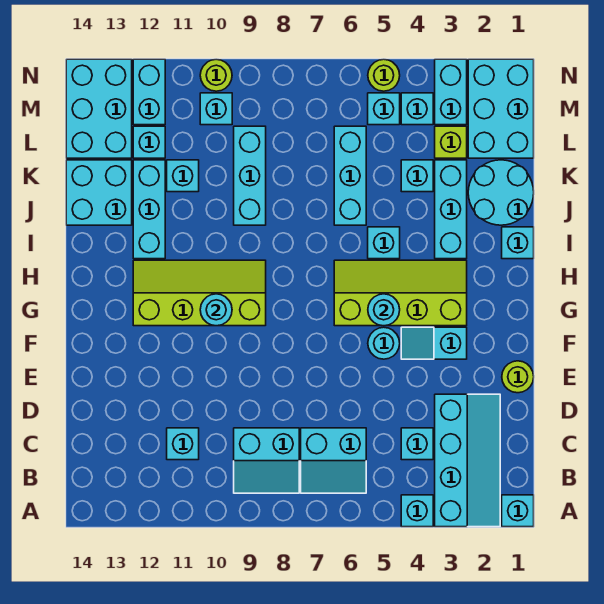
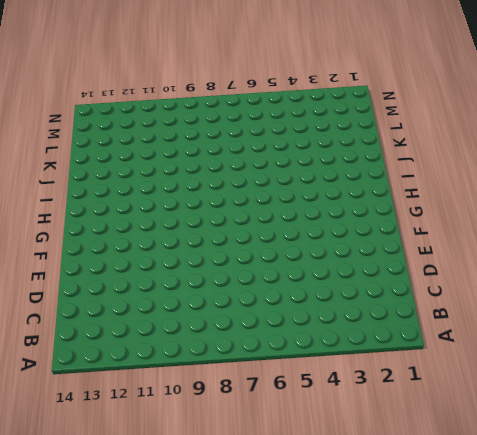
none -> cyan 1x1 brick [502,495,534,527]
none -> cyan 2x4 slope [435,394,500,527]
none -> cyan 1x1 brick [401,495,433,527]
none -> cyan 2x2 slope [301,428,366,493]

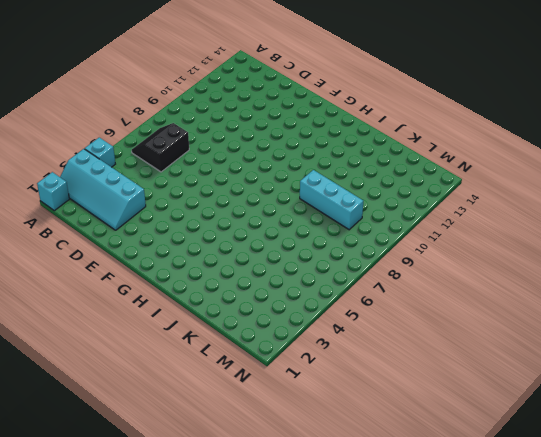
black 2x2 slope [132,123,189,172] -> cyan 2x2 slope [301,428,366,493]
none -> cyan 2x2 slope [234,428,299,493]
none -> cyan 1x1 brick [401,428,433,460]
none -> cyan 1x1 brick [167,428,199,460]
none -> lime 1x1 round brick [502,361,534,393]

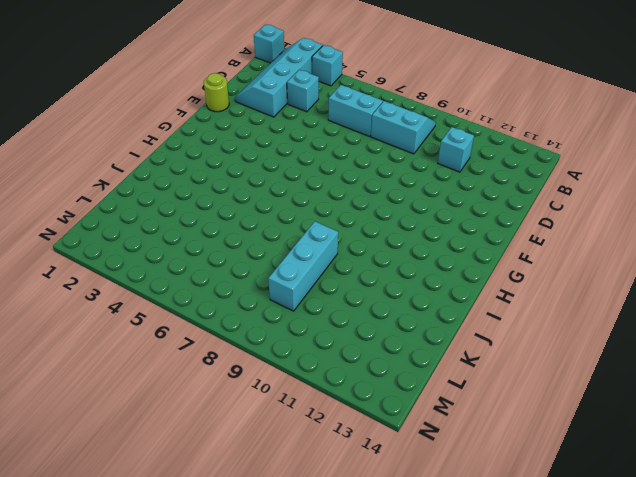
none -> cyan 1x2 slope [401,327,467,359]
none -> cyan 1x1 round brick [368,327,400,359]
none -> lime 2x4 slope [334,260,467,326]
none -> lime 2x4 slope [133,260,266,326]

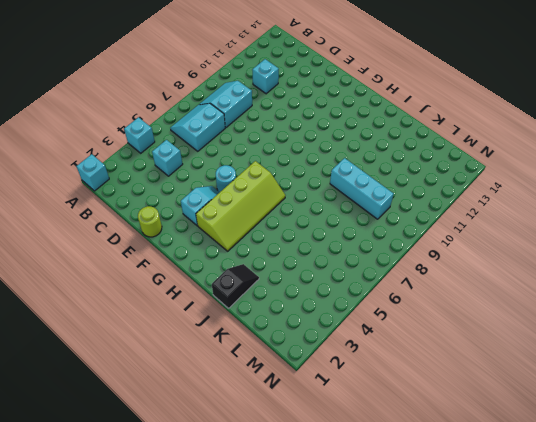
black 1x2 slope [212,264,259,308] -> cyan 2x2 round brick [468,160,534,225]
none -> cyan 2x4 slope [435,394,500,527]
none -> lime 2x4 slope [133,260,266,326]
none -> cyan 1x1 brick [502,227,534,259]
none -> cyan 1x3 brick [435,160,467,259]

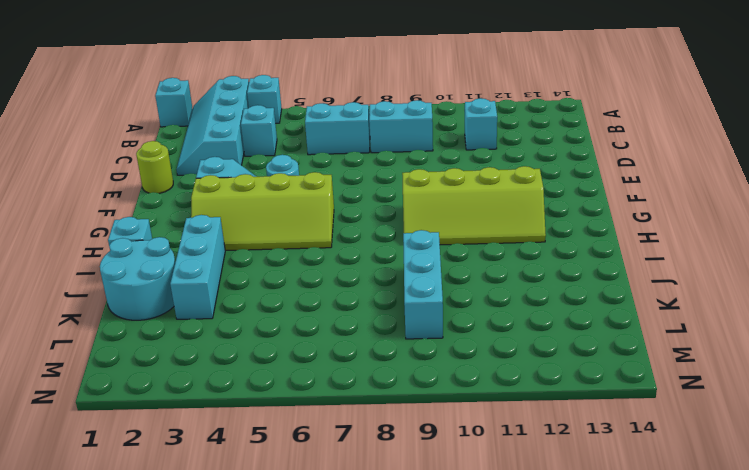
none -> cyan 1x1 brick [368,227,400,259]
none -> cyan 1x3 brick [133,160,165,259]
none -> cyan 1x3 brick [334,126,366,225]
none -> cyan 2x2 brick [66,160,132,225]

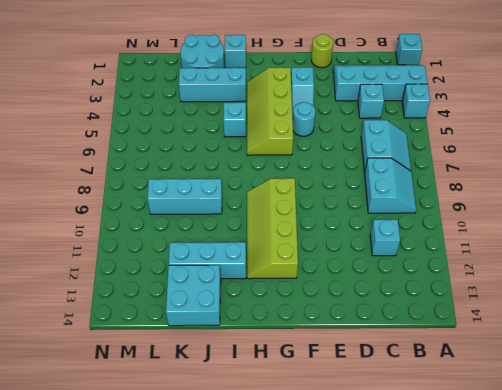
none -> cyan 1x3 brick [334,126,366,225]
none -> cyan 1x1 brick [401,160,433,192]
none -> cyan 1x1 brick [167,160,199,192]
none -> cyan 2x3 brick [468,59,534,158]

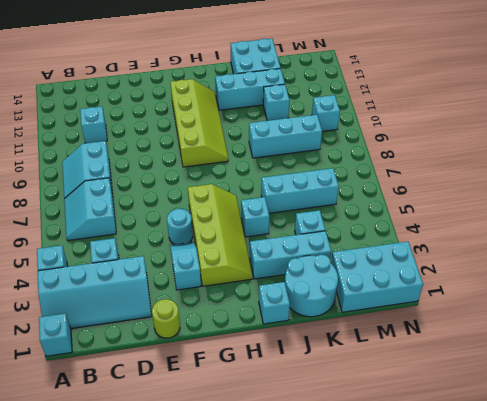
none -> lime 1x1 brick [435,126,467,158]
none -> cyan 1x1 brick [133,126,165,158]
none -> cyan 2x3 brick [66,59,132,158]
none -> cyan 1x2 brick [435,59,467,125]

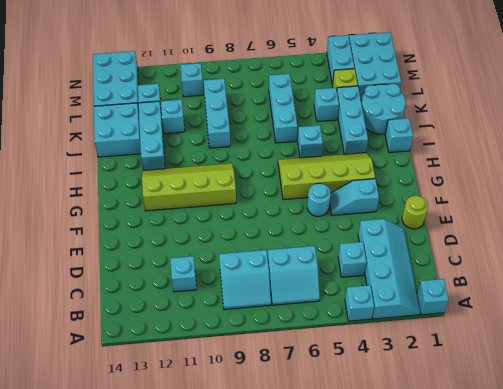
none -> cyan 1x1 brick [401,93,433,125]
none -> cyan 1x1 brick [368,93,400,125]
none -> cyan 1x2 brick [133,59,165,125]
none -> lime 1x1 round brick [368,59,400,91]

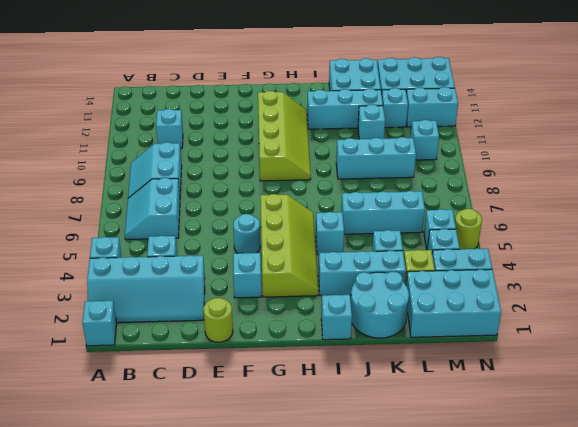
none -> lime 1x1 round brick [200,59,232,91]
none -> cyan 1x1 round brick [368,294,400,326]
none -> cyan 1x1 round brick [200,294,232,326]

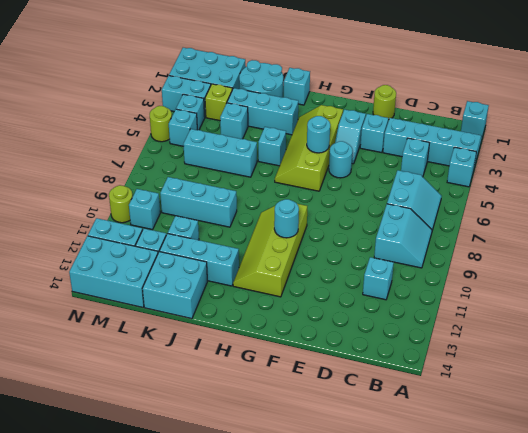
cyan 1x1 brick [360,114,388,153] -> none

